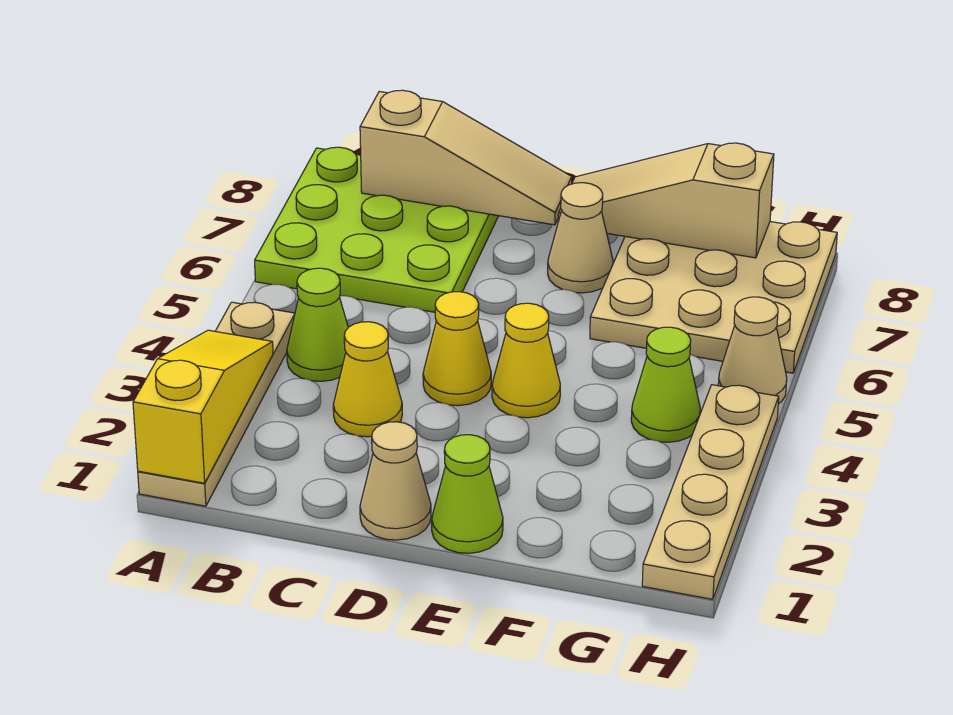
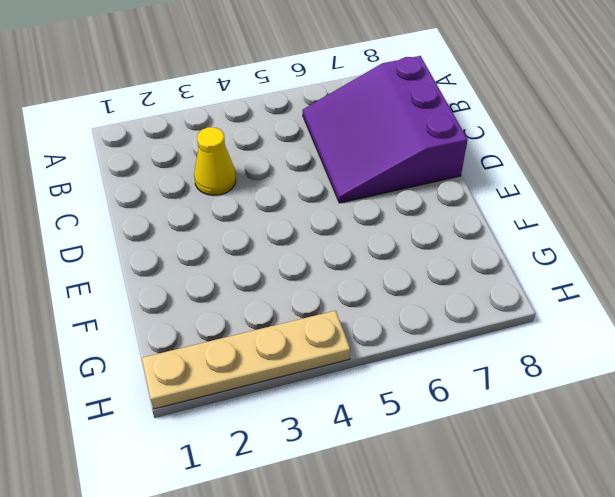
purple 3x3 slope [303,56,468,203] -> lime 3x3 plate [255,147,498,312]
none -> tan 1x4 plate [138,302,295,506]
none -> lime 1x1 cone [287,268,348,381]
none -> tan 1x1 cone [360,422,431,540]

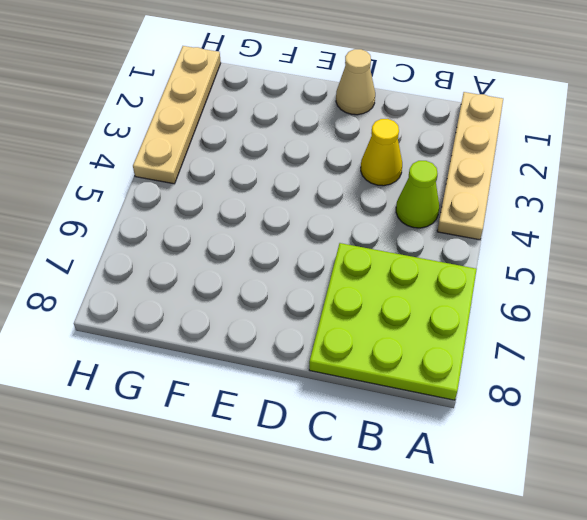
none -> yellow 1x1 cone [423,292,491,406]
none -> lime 1x1 cone [432,435,503,553]
none -> yellow 1x1 cone [492,303,560,418]

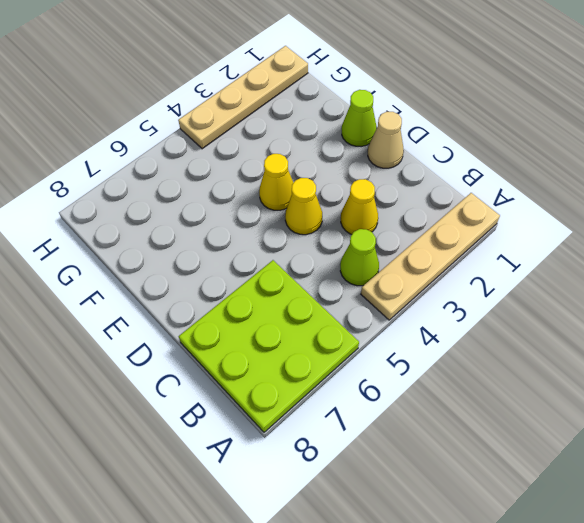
none -> tan 1x1 cone [548,183,613,293]
none -> tan 3x3 plate [590,222,837,373]
none -> lime 1x1 cone [631,327,700,442]

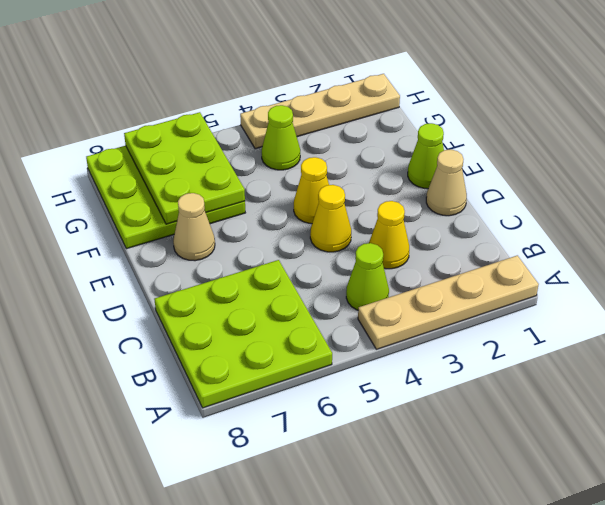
lime 3x3 plate [86,146,245,249] -> tan 3x3 plate [590,222,837,373]
lime 2x3 plate [124,112,245,224] -> none
none -> tan 1x1 cone [718,297,787,404]
none -> yellow 1x3 slope [133,330,273,483]
none -> tan 1x3 slope [360,90,572,225]

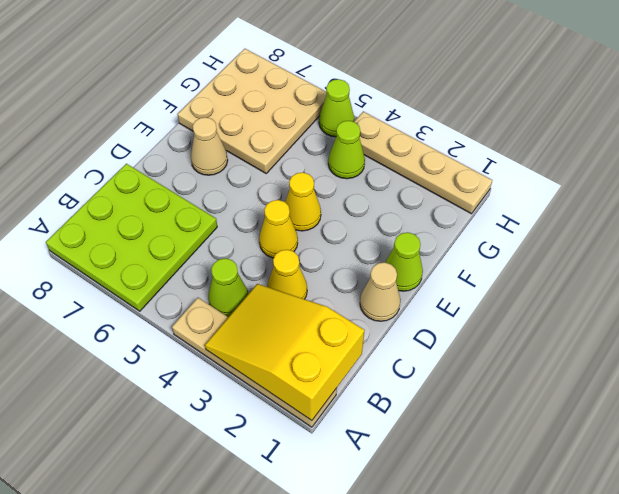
yellow 2x3 slope [205,284,364,420] -> yellow 1x3 slope [133,330,273,483]
lime 1x1 cone [319,79,354,137] -> tan 1x1 cone [718,297,787,404]
none -> tan 1x3 slope [360,90,572,225]
none -> tan 1x3 slope [558,143,774,258]

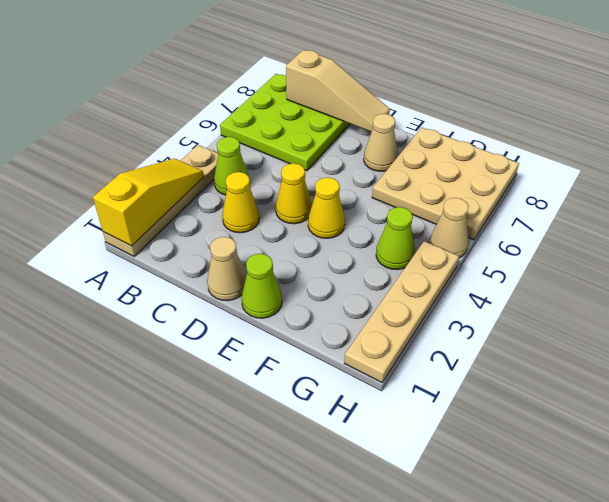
none -> tan 1x3 slope [558,143,774,258]

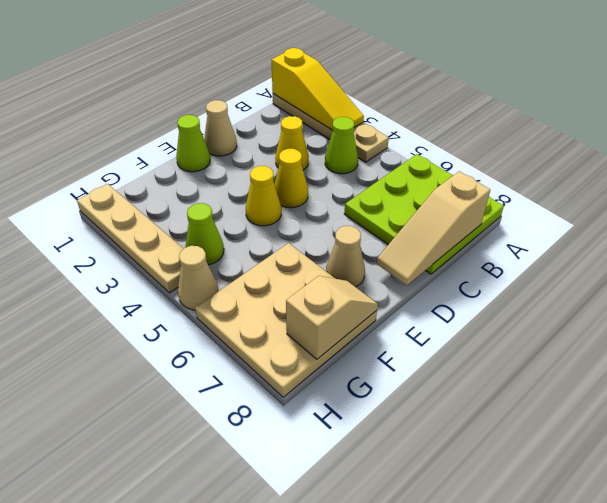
tan 1x2 slope [286,276,378,359] -> tan 1x3 slope [558,143,774,258]

